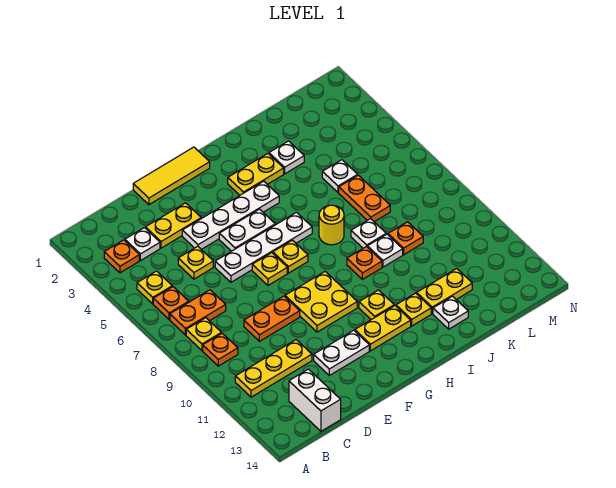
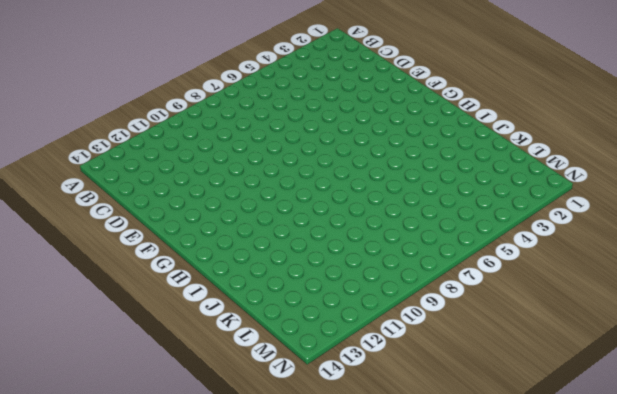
none -> orange 1x1 plate [104,240,139,273]
none -> yellow 1x1 plate [137,271,172,304]
none -> orange 1x1 plate [153,287,189,319]
none -> orange 1x2 plate [170,290,226,335]

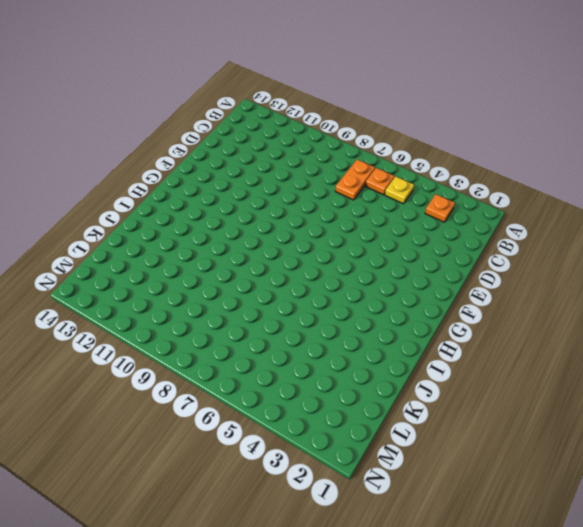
none -> yellow 1x1 plate [186,318,222,350]
none -> orange 1x1 plate [203,333,238,366]
none -> yellow 1x3 plate [235,340,312,397]
none -> white 1x1 plate [125,228,160,261]

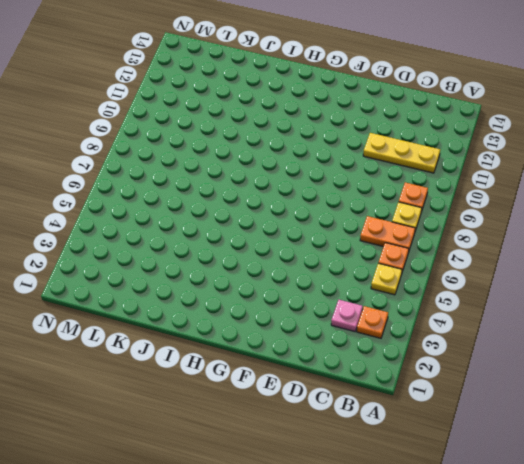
pink 1x1 plate [331,300,363,332] -> white 1x1 plate [125,228,160,261]
none -> white 1x2 brick [289,369,341,431]
none -> yellow 1x2 plate [145,203,201,248]
none -> yellow 1x1 plate [178,246,213,279]
none -> orange 1x2 plate [244,296,300,341]

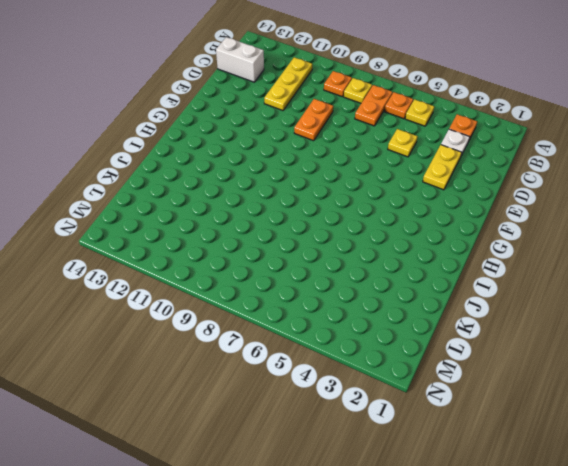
none -> yellow 1x3 tile [133,147,210,205]
none -> white 1x4 plate [182,181,279,249]
none -> white 1x4 plate [215,212,312,282]
none -> white 1x2 plate [314,330,369,375]

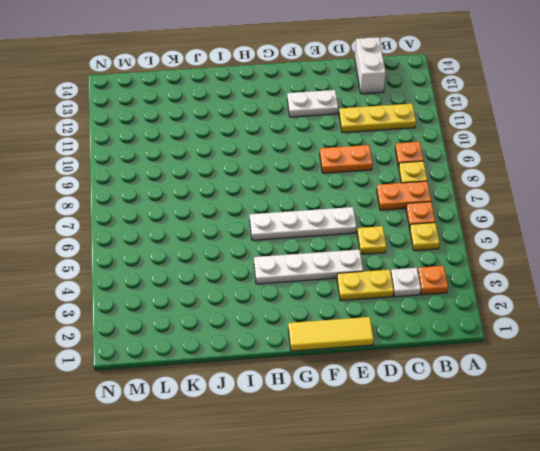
none -> white 1x2 plate [219,209,275,251]
none -> yellow 1x1 plate [252,253,287,285]
none -> yellow 2x2 plate [285,271,357,332]
none -> yellow 1x1 plate [273,240,308,273]

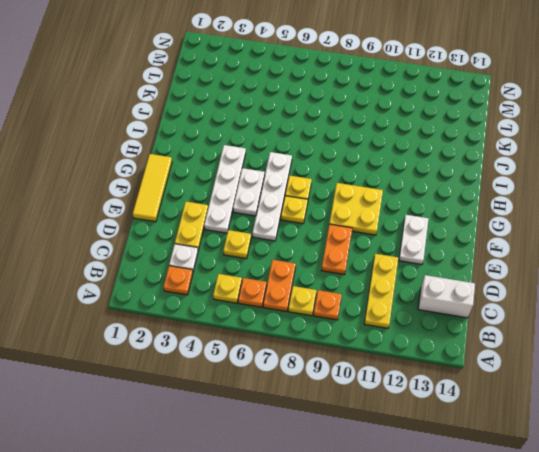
none -> yellow 1x2 plate [355,306,411,351]
none -> yellow 1x2 plate [228,154,284,195]
none -> yellow 1x1 plate [359,290,394,320]
none -> yellow 1x1 round brick [319,205,344,245]

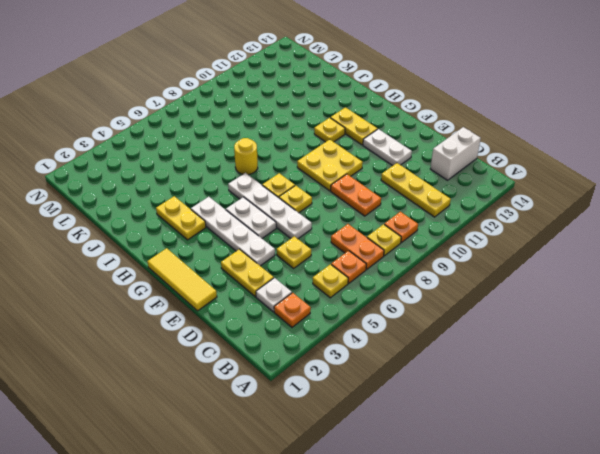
none -> orange 1x1 plate [347,246,382,279]
none -> yellow 1x1 plate [396,293,431,326]
none -> white 1x1 plate [269,141,304,174]
none -> white 1x1 plate [351,219,386,248]

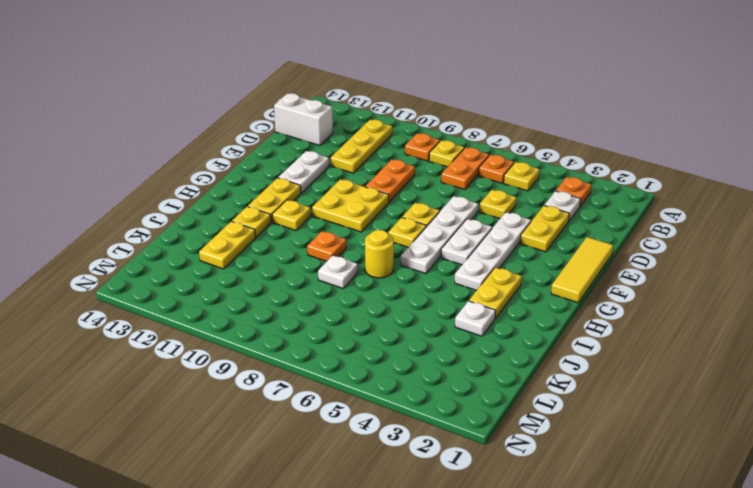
none -> white 1x1 plate [367,234,403,267]
none -> white 1x1 plate [433,296,468,329]
none -> white 1x1 plate [322,160,358,193]
none -> orange 1x2 plate [339,175,390,222]

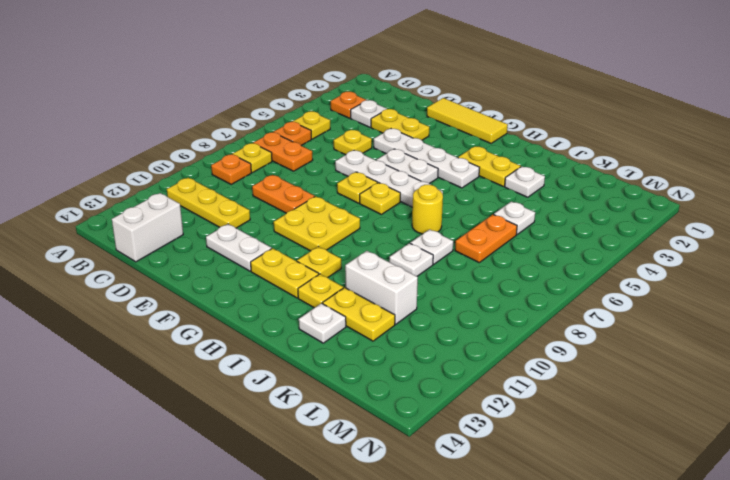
white 1x2 brick [345,251,418,324] -> none
none -> orange 1x1 plate [347,246,382,279]
none -> orange 1x1 plate [388,222,423,255]

